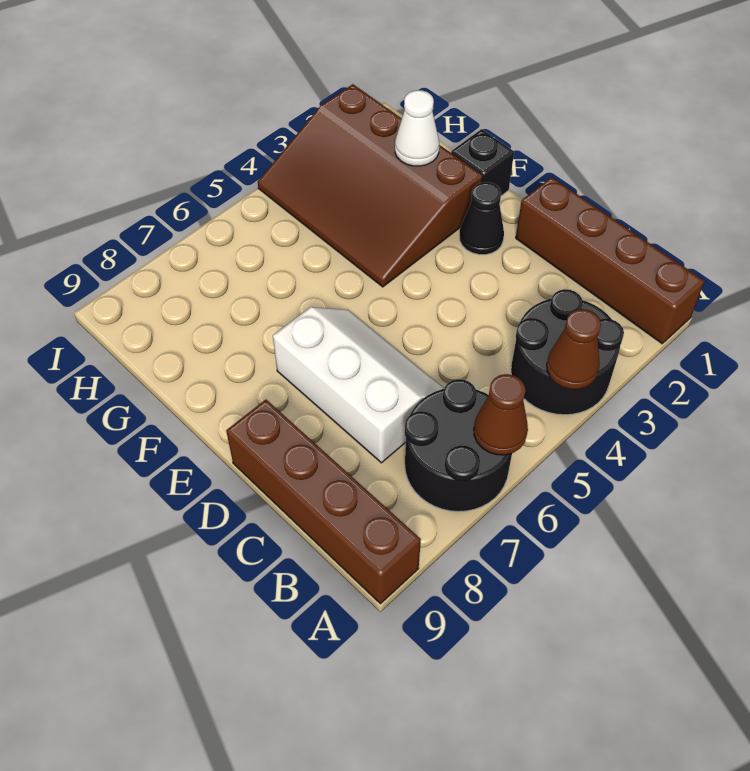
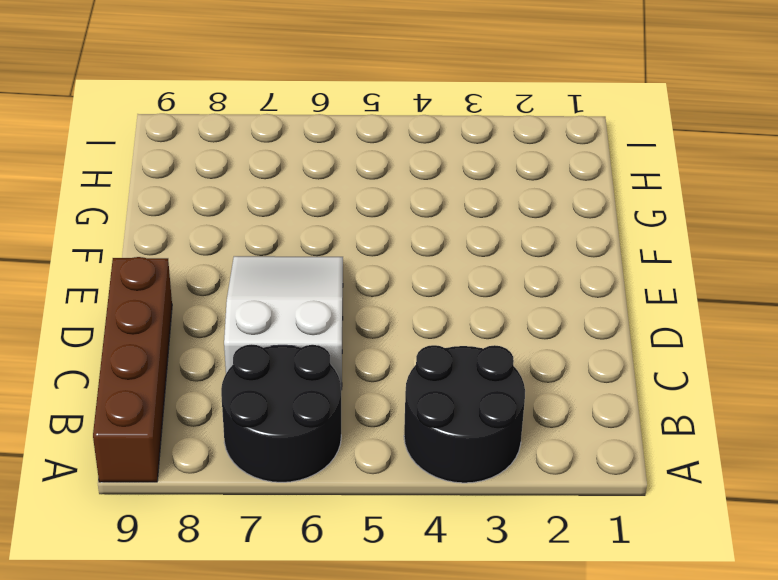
white 2x3 slope [224,256,343,390] -> white 2x3 slope turned to [273,307,444,463]
none -> brown 1x4 brick [516,177,704,344]
none -> black 1x1 cone [459,182,504,255]

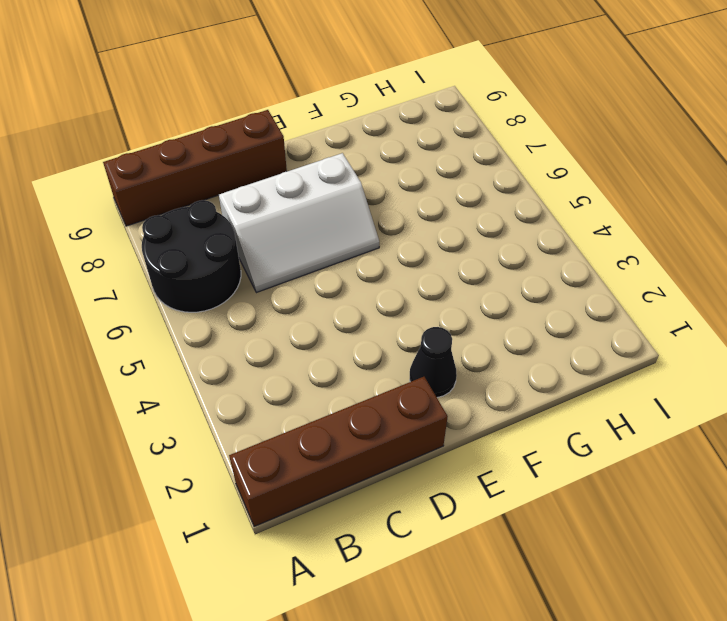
none -> black 2x2 round brick [511,289,624,415]
none -> black 1x1 brick [451,129,514,196]

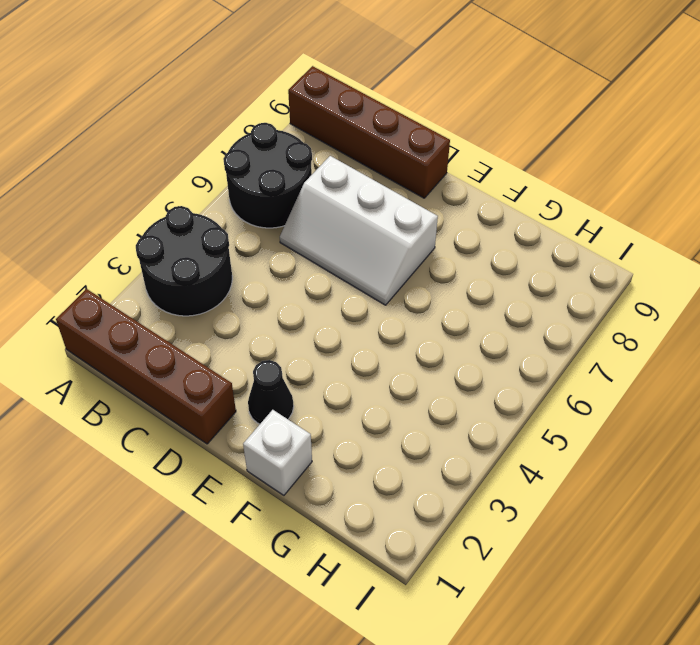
white 1x1 brick [243,410,312,495] -> black 1x1 brick [451,129,514,196]
none -> brown 3x4 slope [258,84,483,287]
none -> brown 1x1 cone [547,309,601,389]

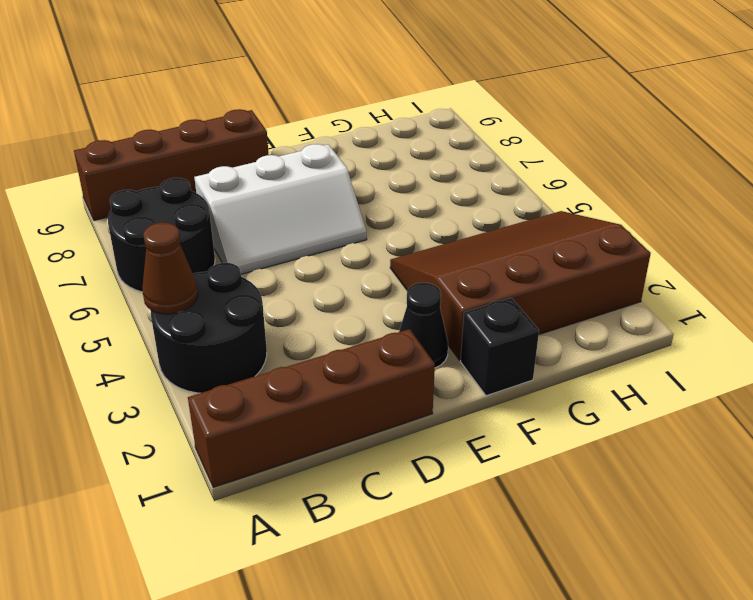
none -> brown 1x1 cone [474,374,528,455]
none -> white 1x1 cone [395,90,439,166]

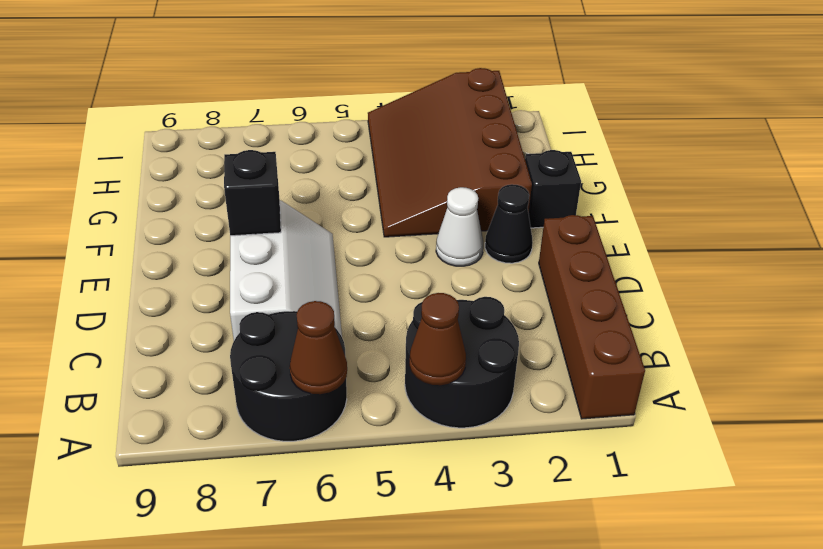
white 1x1 cone [436,187,483,266] -> white 1x1 cone moved to [395,90,439,166]
black 1x1 brick [224,150,281,236] -> none
none -> brown 1x4 brick [226,400,421,604]

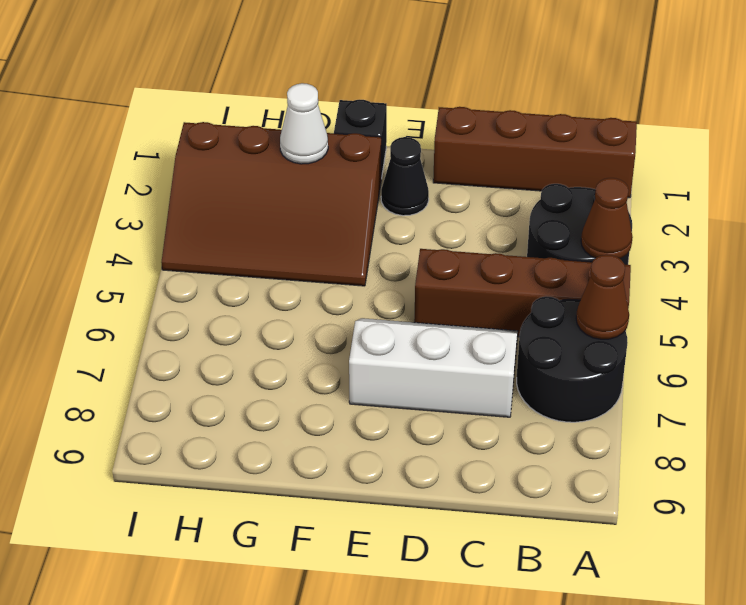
brown 1x4 brick [414,249,631,337] -> brown 1x4 brick moved to [226,400,421,604]

